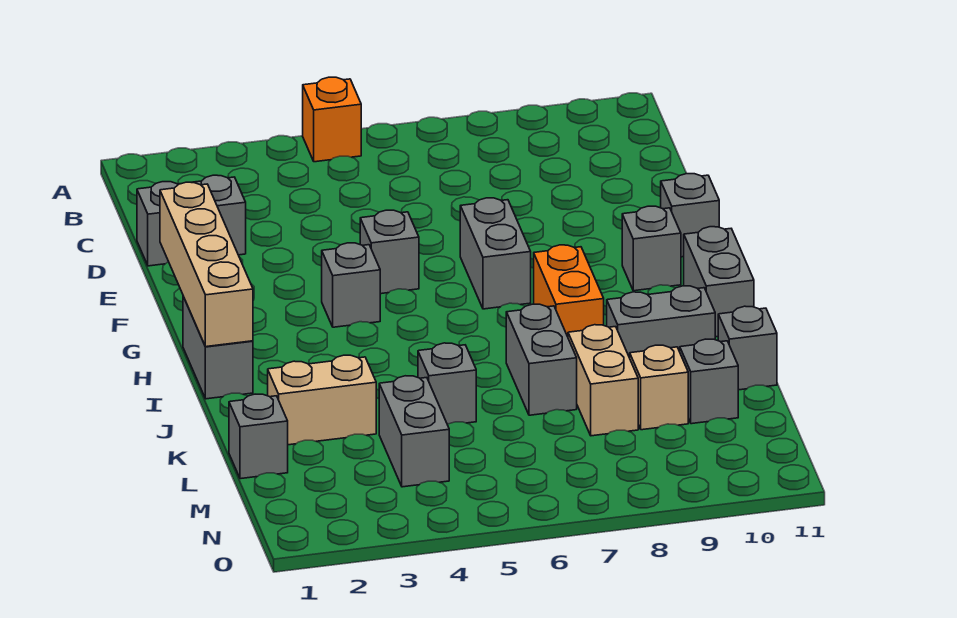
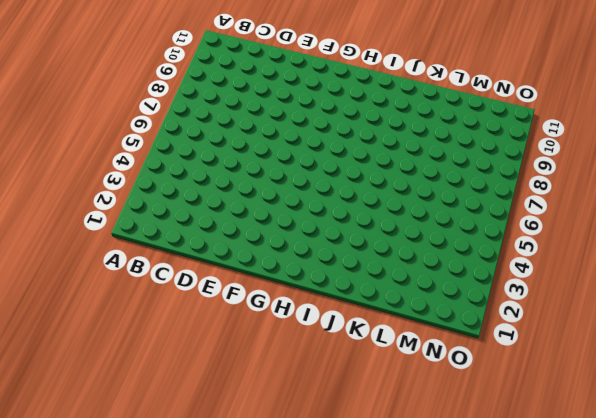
none -> orange 1x1 brick [303,77,361,162]
none -> grey 1x2 brick [137,175,246,266]
none -> grey 1x1 brick [360,210,419,294]

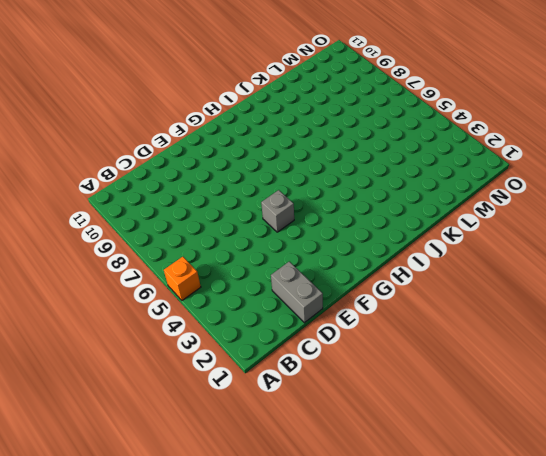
none -> grey 1x2 brick [460,198,531,309]
none -> grey 1x1 brick [661,174,719,257]
none -> grey 1x1 brick [322,243,380,327]

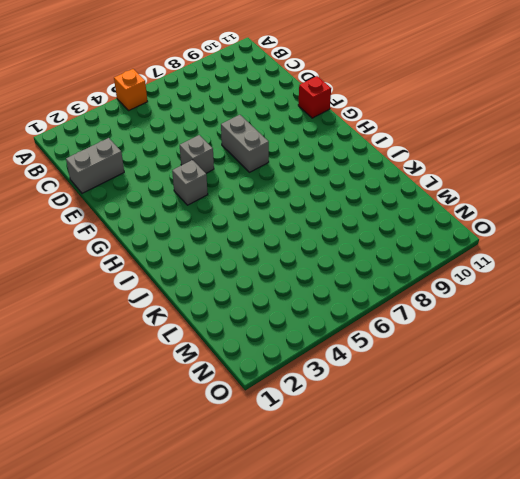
red 1x1 brick [298,76,331,118] -> grey 1x1 brick [661,174,719,257]
none -> grey 1x1 brick [622,206,681,291]
none -> grey 1x2 brick [183,296,253,399]
none -> orange 1x2 brick [534,245,604,337]

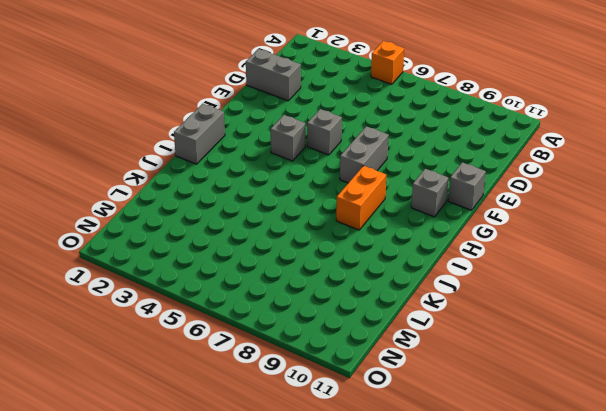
none -> grey 1x2 brick [684,227,754,337]
none -> grey 1x2 brick [506,304,577,415]
none -> grey 1x2 brick [607,286,715,358]

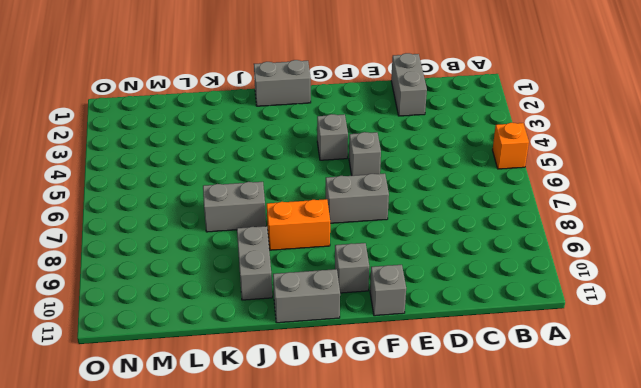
none -> tan 1x2 brick [268,355,376,445]
none -> grey 1x1 brick [418,343,476,425]
none -> tan 1x2 brick [568,325,638,436]

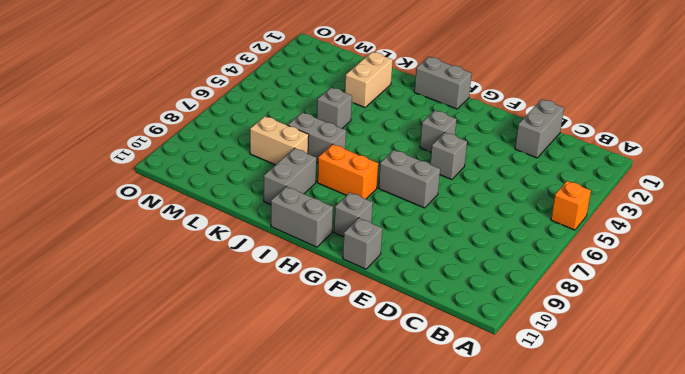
none -> grey 1x1 brick [718,306,777,390]
none -> grey 1x1 brick [229,394,288,479]
none -> grey 1x2 brick [379,376,449,487]

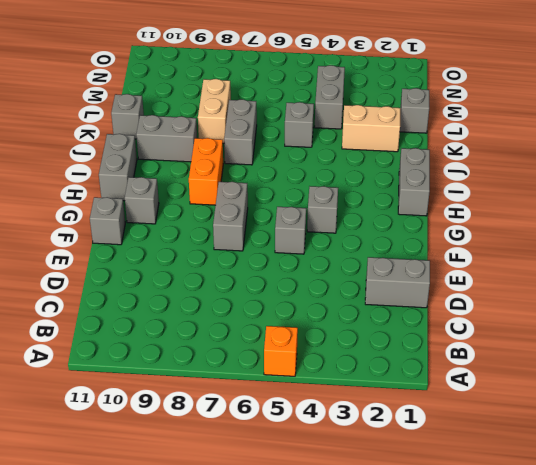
none -> tan 1x1 brick [630,345,688,430]
none -> grey 1x1 brick [680,339,738,424]
none -> tan 1x4 brick [160,182,253,347]

